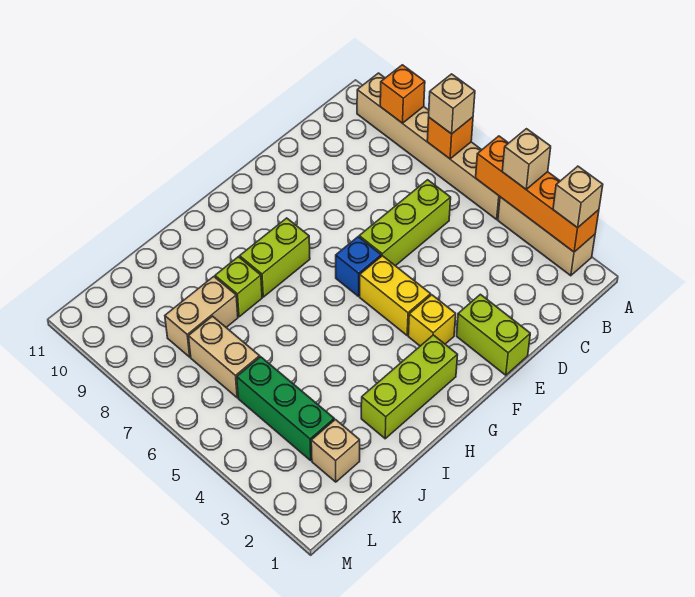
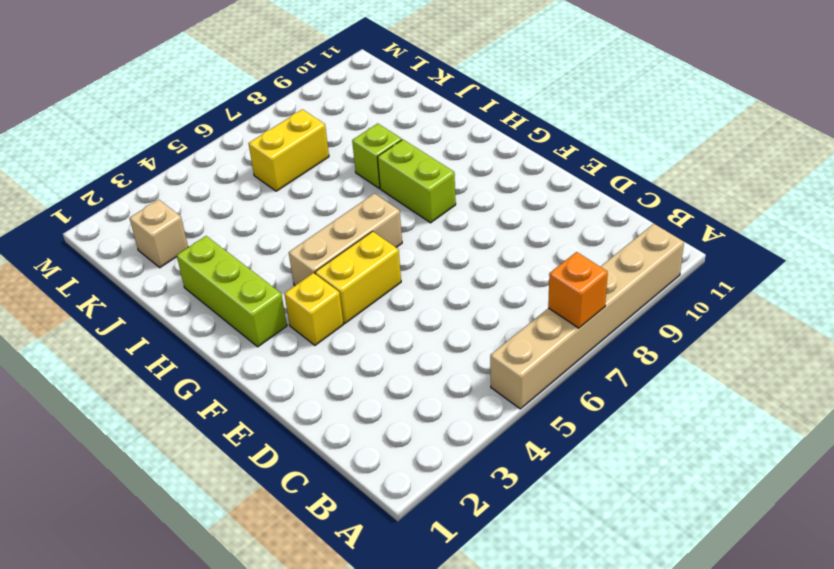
tan 1x3 brick [289,193,402,285] -> tan 1x3 brick moved to [498,197,595,276]
yellow 1x2 brick [248,109,329,191] -> tan 1x2 brick [189,316,260,398]
none -> lime 1x3 brick [359,180,451,266]
none -> lime 1x2 brick [457,294,530,375]
none -> blue 1x1 brick [336,237,381,296]

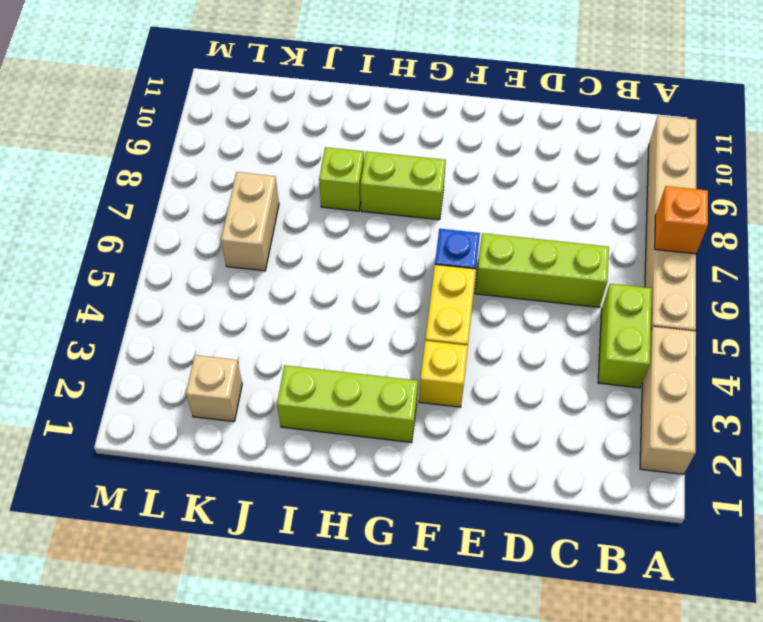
lime 1x2 brick [598,284,652,388] -> lime 1x2 brick moved to [457,294,530,375]
none -> tan 1x2 brick [165,277,238,357]
none -> green 1x3 brick [237,357,334,460]
none -> orange 1x4 brick [476,136,599,252]

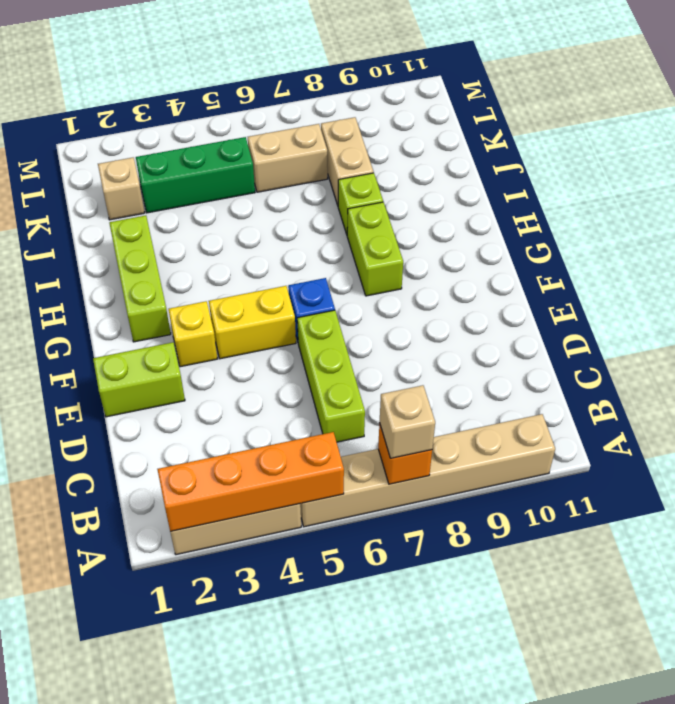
none -> orange 1x1 brick [380,65,425,123]
none -> tan 1x1 brick [553,166,603,228]
none -> tan 1x1 brick [502,129,551,189]

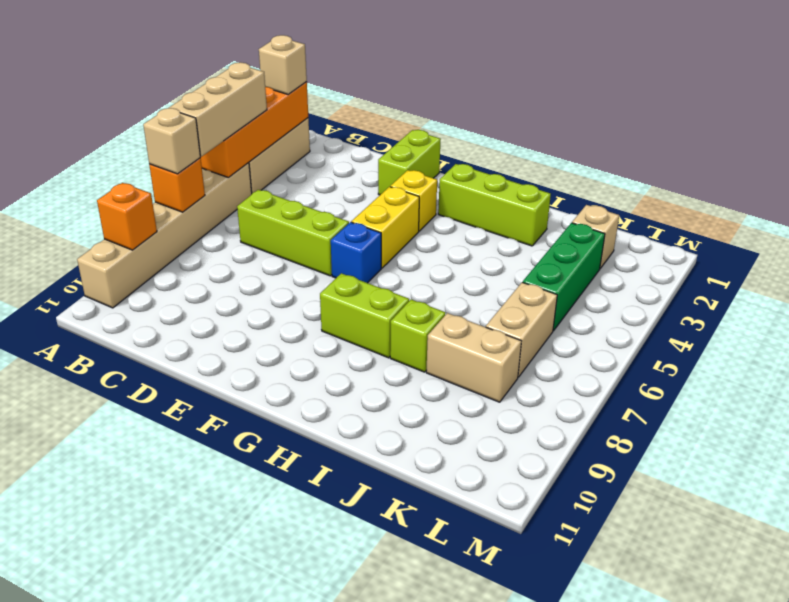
tan 1x3 brick [169,62,267,157] -> tan 1x1 brick [502,129,551,189]

